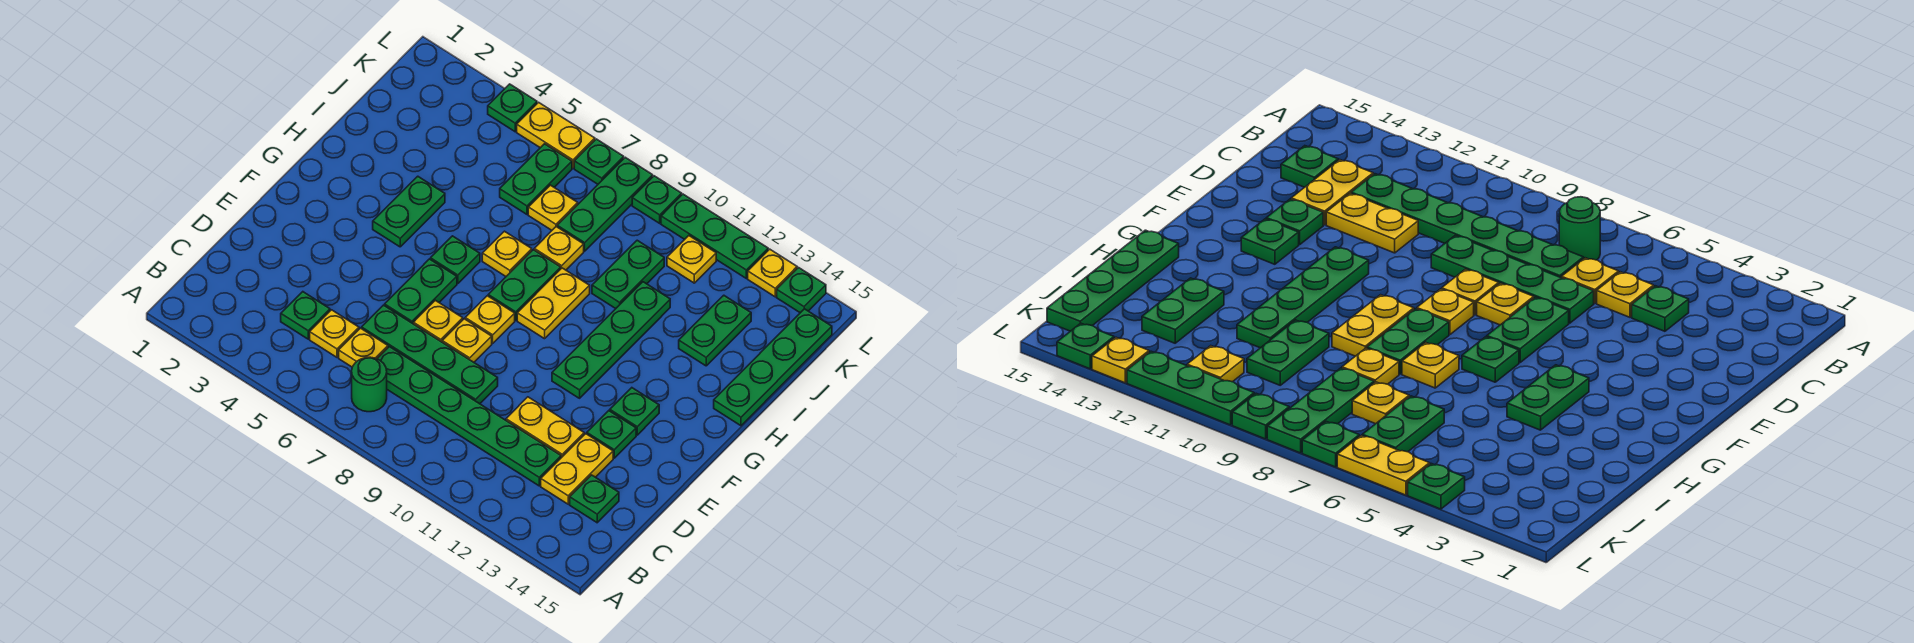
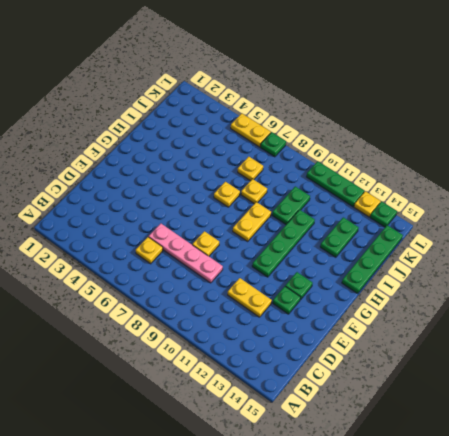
pink 1x4 plate [149,224,223,283] -> green 1x4 plate [362,305,498,404]
none -> green 1x1 round brick [352,357,387,412]
none -> green 1x1 plate [281,292,330,339]
none -> yellow 1x1 plate [310,310,359,357]
none -> green 1x6 plate [377,347,561,486]

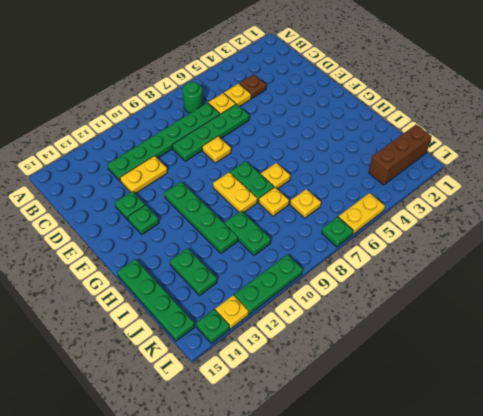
brown 1x1 plate [239,74,266,99] -> green 1x1 plate [281,292,330,339]
brown 1x3 brick [369,125,432,185] -> none
none -> yellow 1x2 plate [541,434,613,504]
none -> green 1x1 plate [570,475,619,523]
none -> green 1x2 plate [385,259,457,323]
none -> yellow 1x1 plate [413,300,463,342]

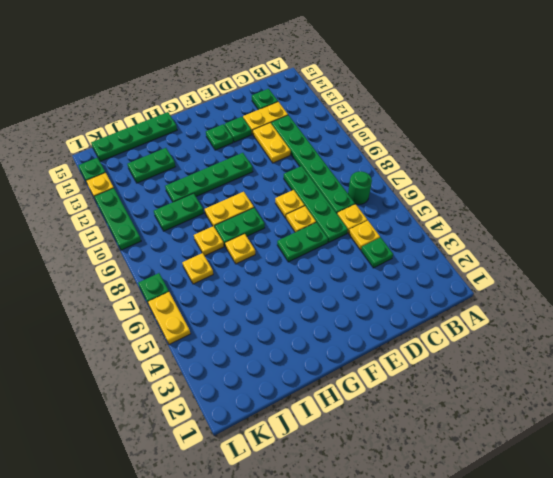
none -> yellow 1x1 plate [465,296,515,343]
none -> green 1x2 plate [373,176,445,247]
none -> green 1x1 plate [431,236,480,284]
none -> green 1x2 plate [500,144,572,214]

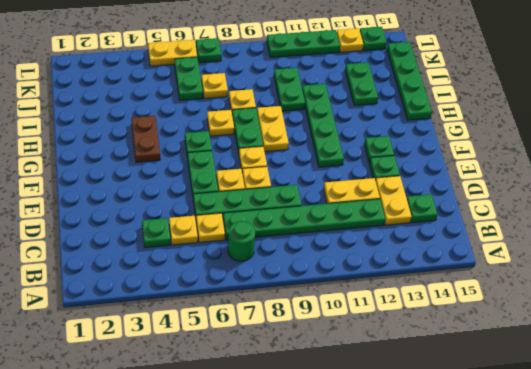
brown 1x2 plate [131,116,160,162] -> green 1x2 plate [373,176,445,247]
none -> green 1x3 plate [557,157,653,251]
none -> yellow 1x1 plate [667,236,716,283]
none -> green 1x1 plate [488,84,537,132]
none -> green 1x1 plate [632,176,682,223]

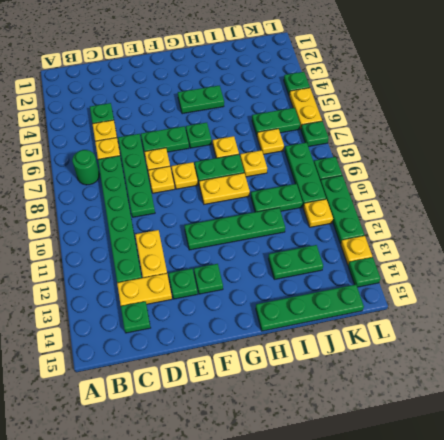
green 1x3 plate [285,143,326,207] -> green 1x3 plate turned to [557,157,653,251]

